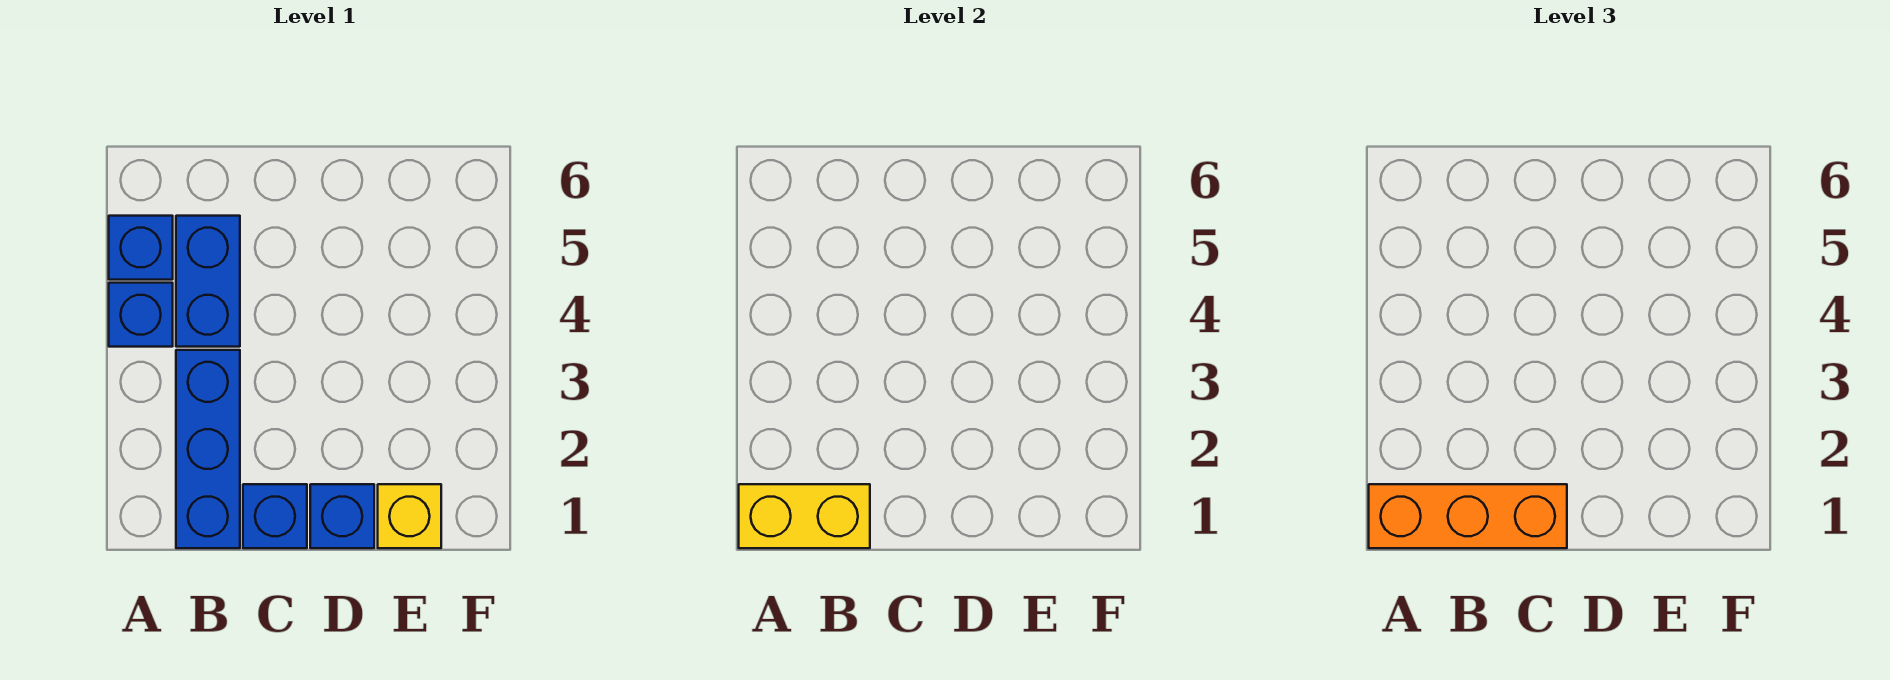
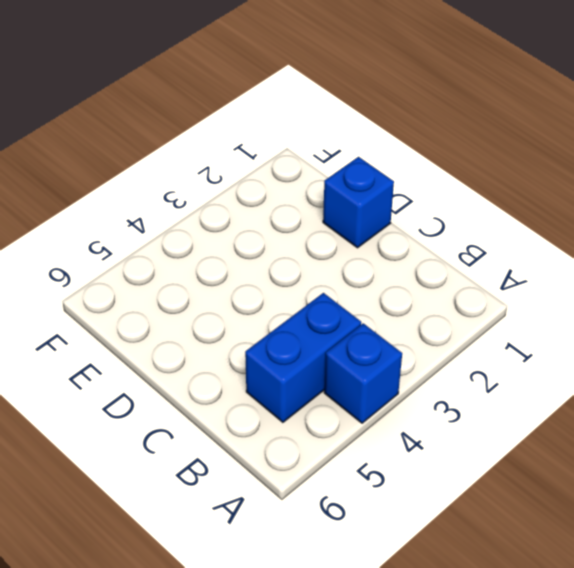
none -> blue 1x1 brick [109,216,173,280]
none -> blue 1x3 brick [176,350,240,548]

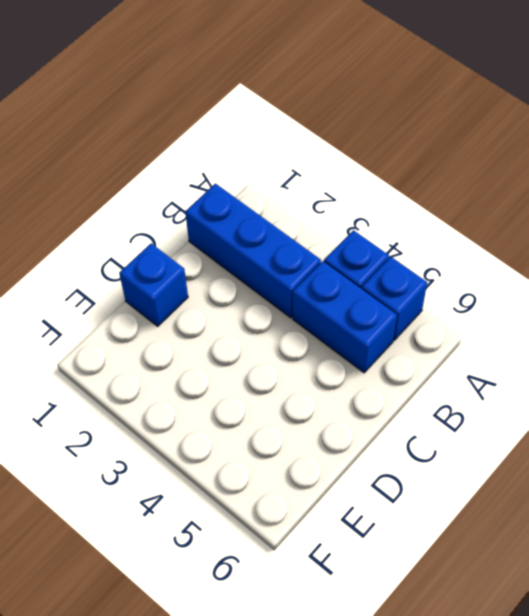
none -> blue 1x1 brick [243,484,307,548]
none -> yellow 1x1 brick [378,484,441,548]

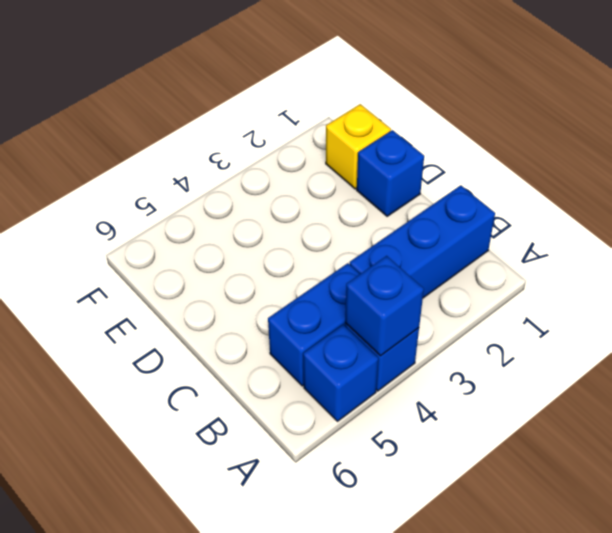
blue 1x1 brick [345,256,424,356] -> blue 1x1 brick moved to [243,484,307,548]
none -> yellow 1x2 brick [739,484,870,548]
none -> orange 1x3 brick [1369,484,1567,548]

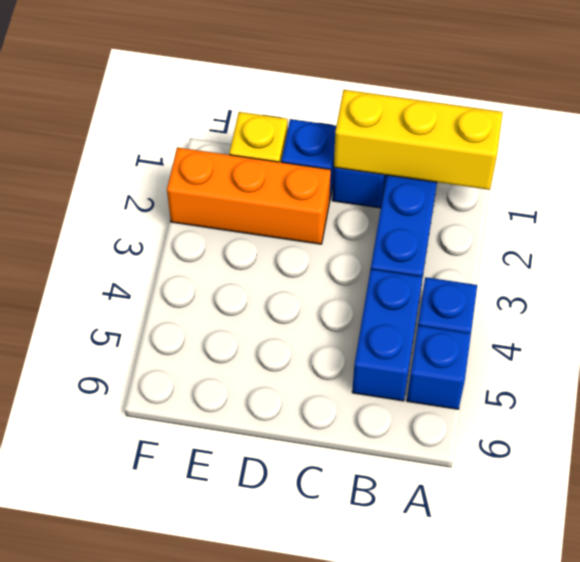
yellow 1x3 brick [334,90,503,190] -> yellow 1x2 brick [739,484,870,548]
orange 1x3 brick [167,147,331,244] -> orange 1x3 brick moved to [1369,484,1567,548]

